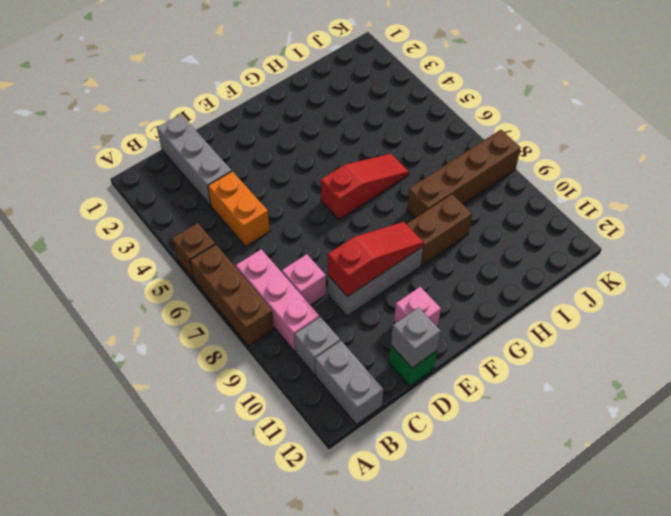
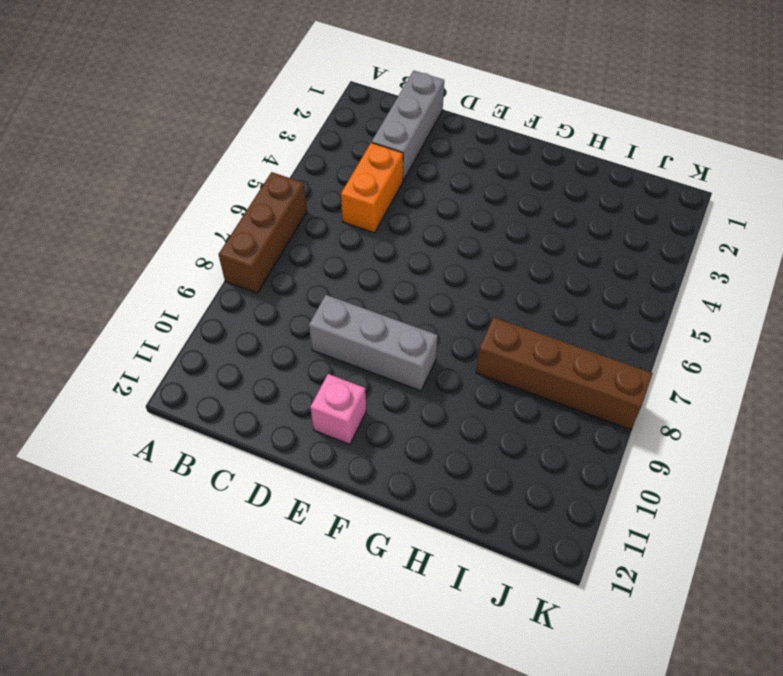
none -> brown 1x1 brick [172,223,215,279]
none -> pink 1x3 brick [236,249,319,351]
none -> grey 1x1 brick [294,317,340,375]

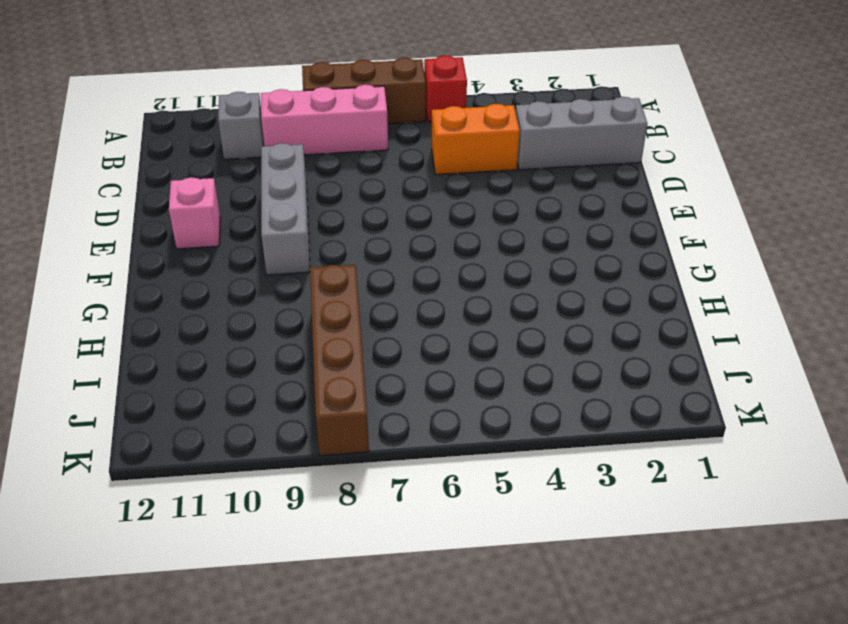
red 1x1 brick [424,55,467,122] -> brown 1x1 brick [172,223,215,279]
none -> grey 1x2 brick [315,341,383,425]
none -> pink 1x1 brick [282,254,326,305]
none -> green 1x1 brick [389,346,437,386]

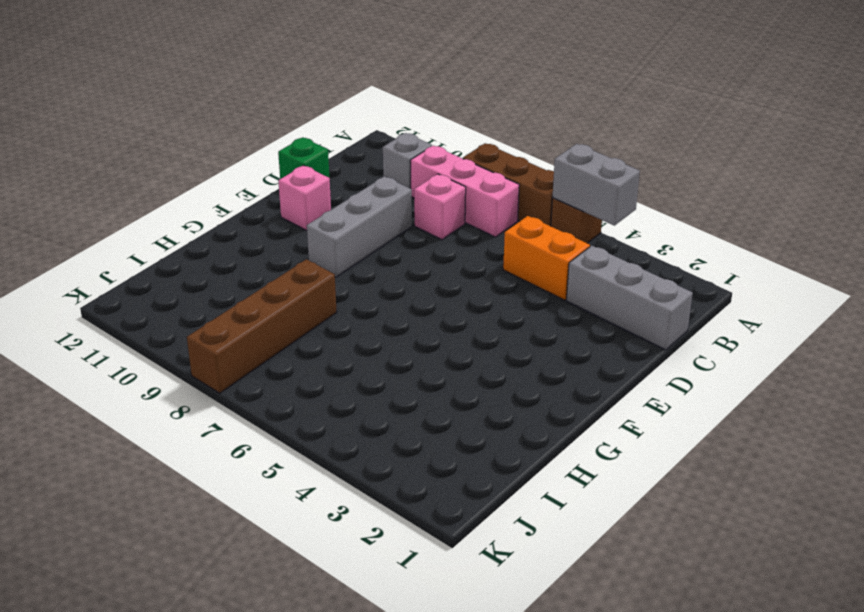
grey 1x2 brick [552,144,640,226] -> grey 1x2 brick moved to [315,341,383,425]
none -> red 1x3 slope [321,154,409,220]
none -> brown 1x2 brick [407,194,472,266]
none -> red 1x3 slope [328,222,424,297]

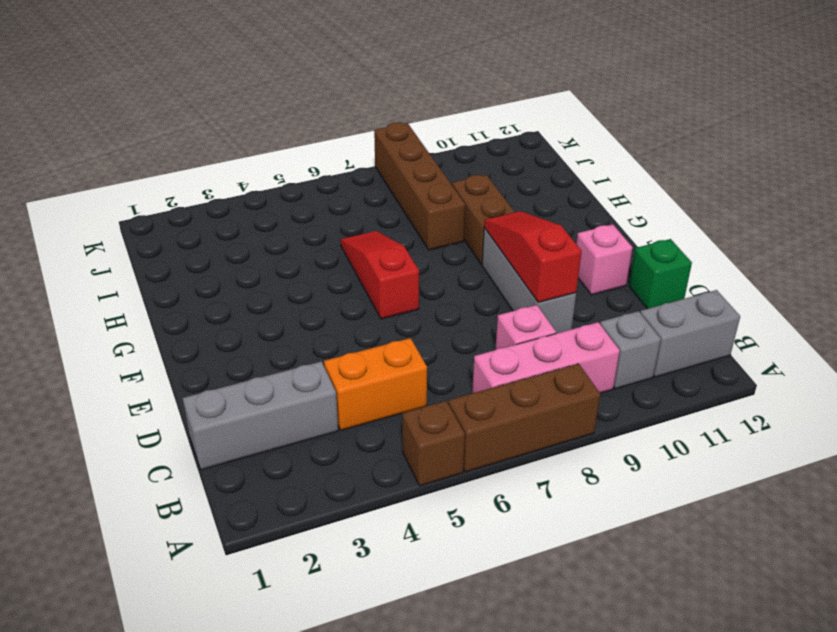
none -> grey 1x1 brick [391,307,441,368]

